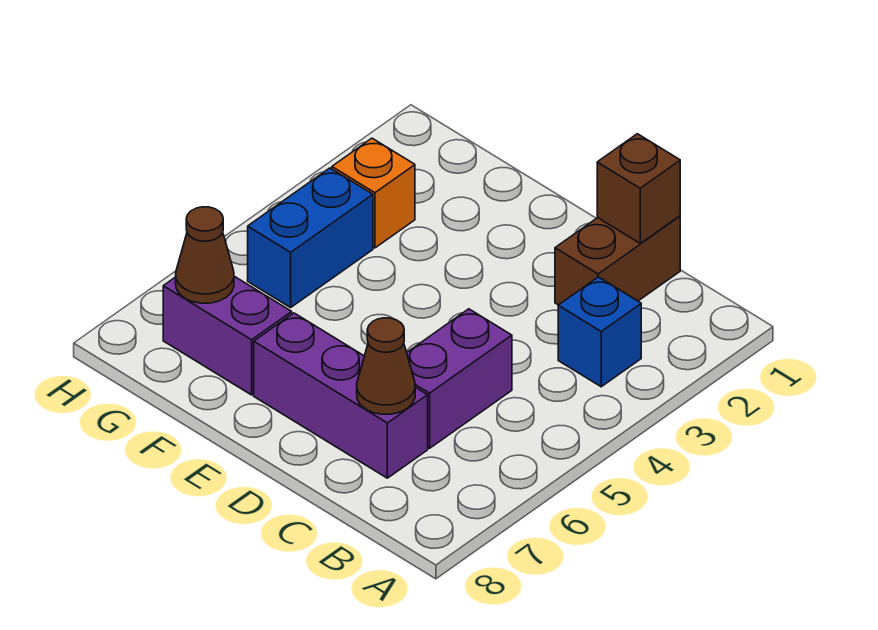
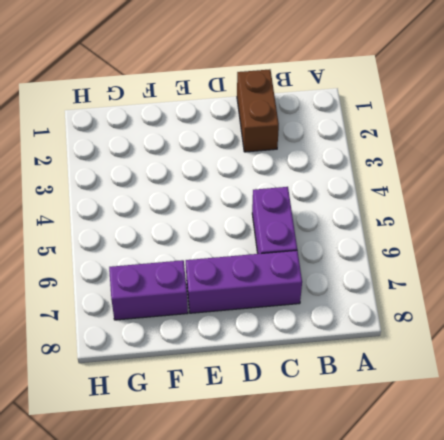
none -> blue 1x1 brick [558,277,641,387]
none -> orange 1x1 brick [332,138,415,248]

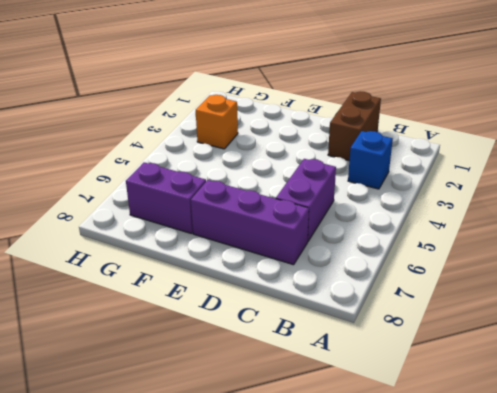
none -> blue 1x2 brick [248,168,373,308]
none -> brown 1x1 brick [597,134,680,243]

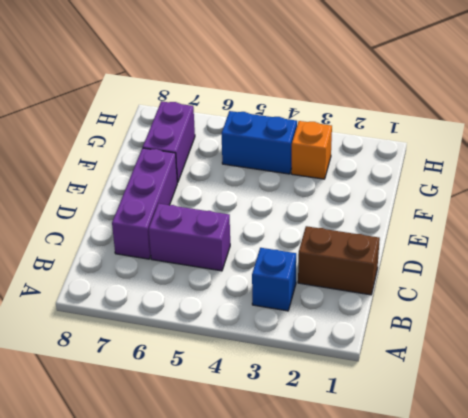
none -> brown 1x1 brick [597,134,680,243]
none -> brown 1x1 cone [357,318,415,414]

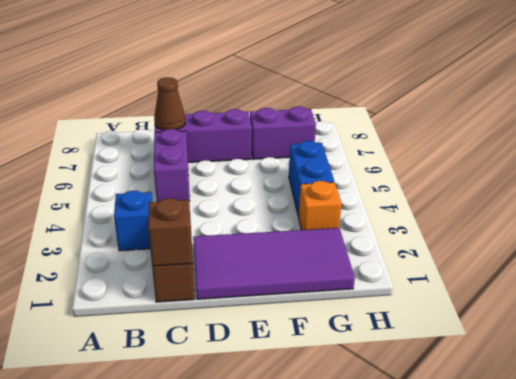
purple 2x4 tile [193,228,355,299] -> none
none -> brown 1x1 cone [176,207,234,303]

